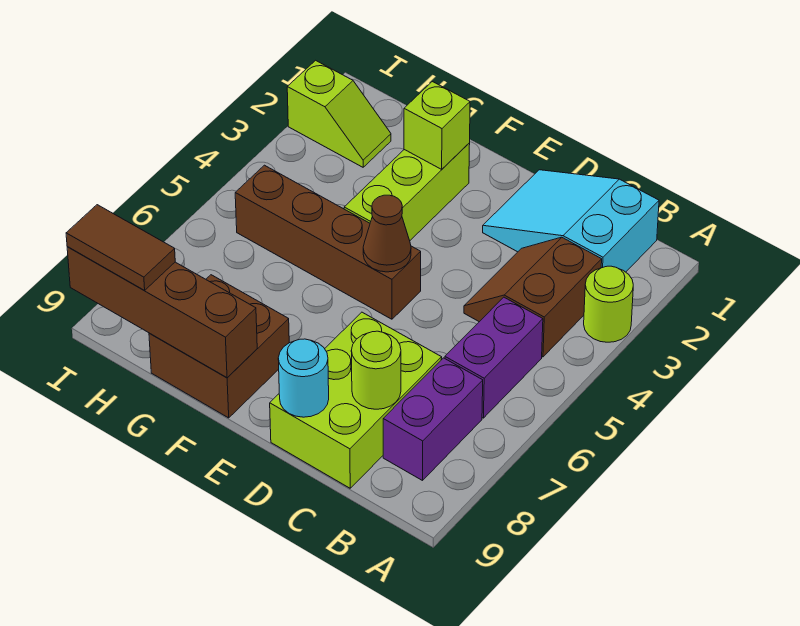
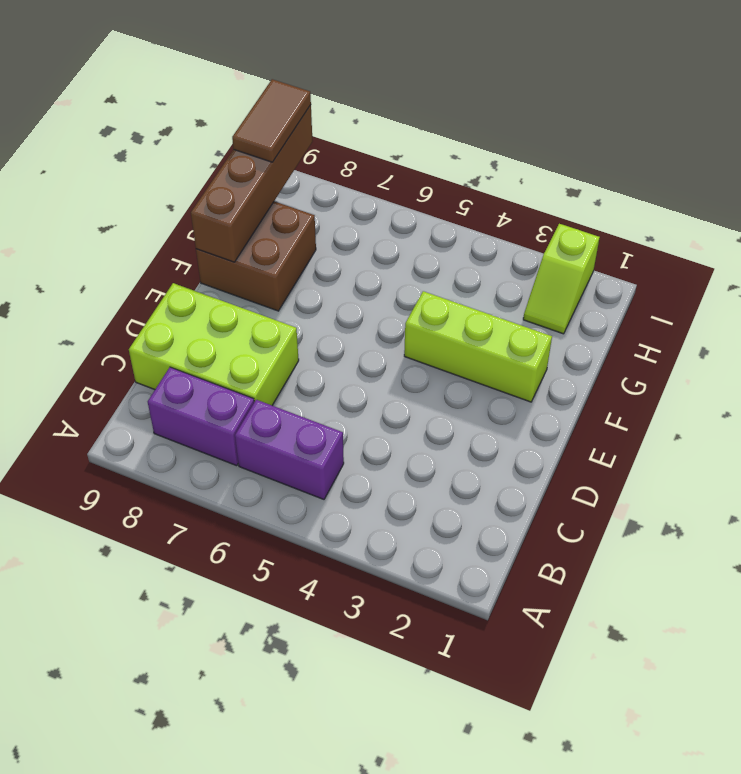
none -> lime 1x1 round brick [584,266,633,342]
none -> cyan 2x3 slope [483,170,659,272]
none -> brown 2x2 slope [464,237,602,357]

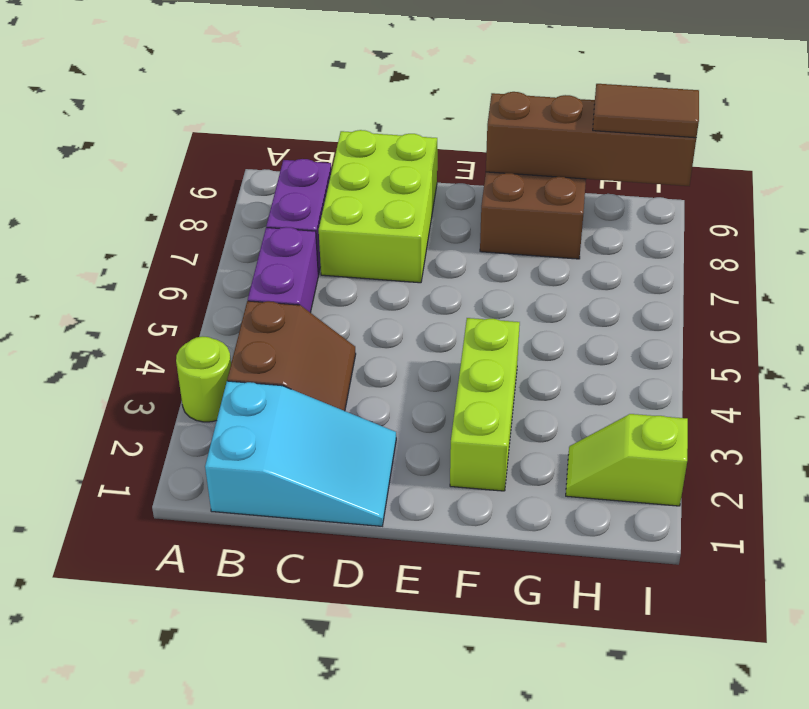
none -> brown 1x4 brick [235,165,421,319]
none -> lime 1x1 round brick [351,331,401,409]
none -> cyan 1x1 round brick [278,339,329,417]

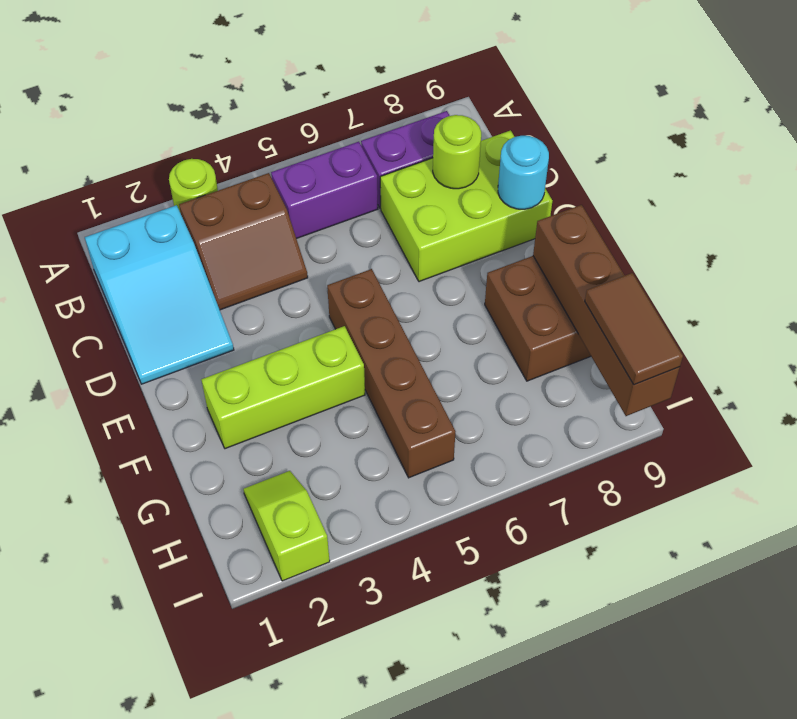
none -> brown 1x1 cone [363,195,411,272]
none -> lime 1x1 brick [404,82,470,169]

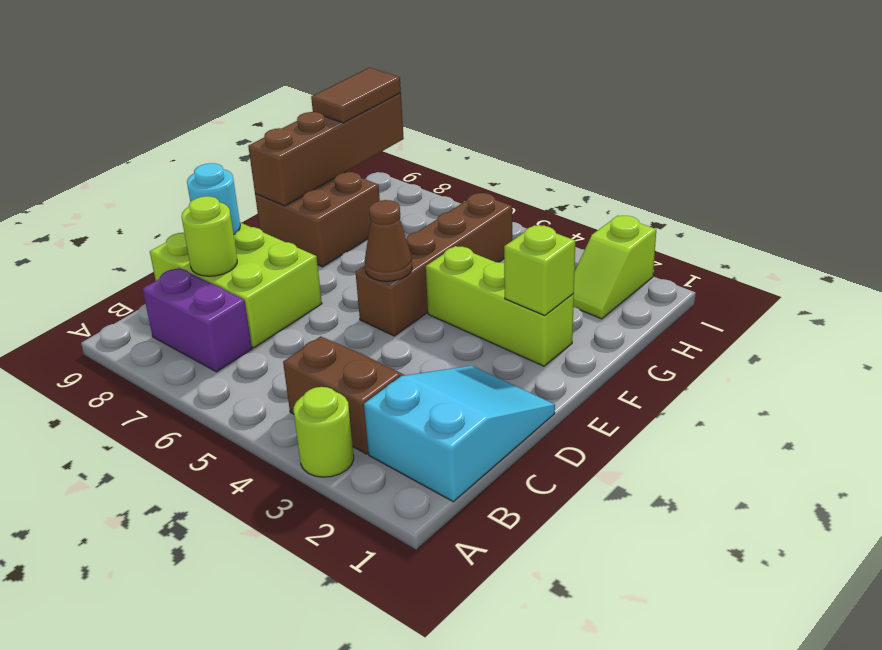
none -> purple 1x2 brick [445,297,543,418]

